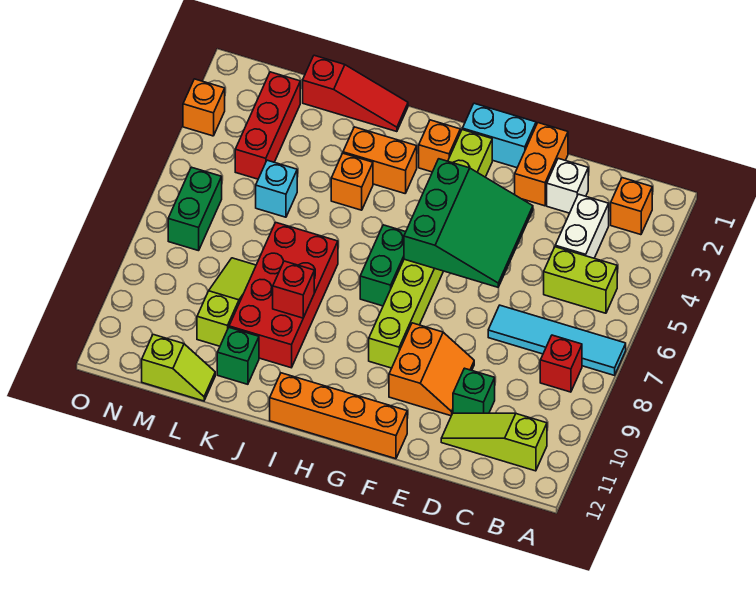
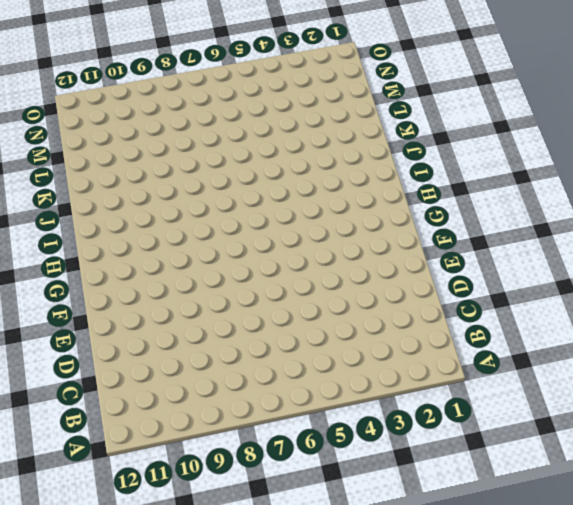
none -> cyan 1x4 tile [488,305,626,375]
none -> orange 1x1 brick [611,178,652,235]
none -> lime 1x2 brick [544,247,617,313]

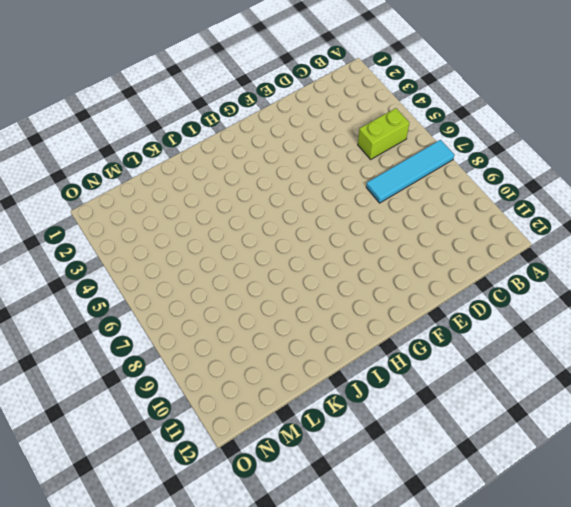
none -> orange 1x1 brick [611,178,652,235]
none -> red 1x1 brick [540,335,582,392]
none -> lime 1x3 slope [441,413,547,471]

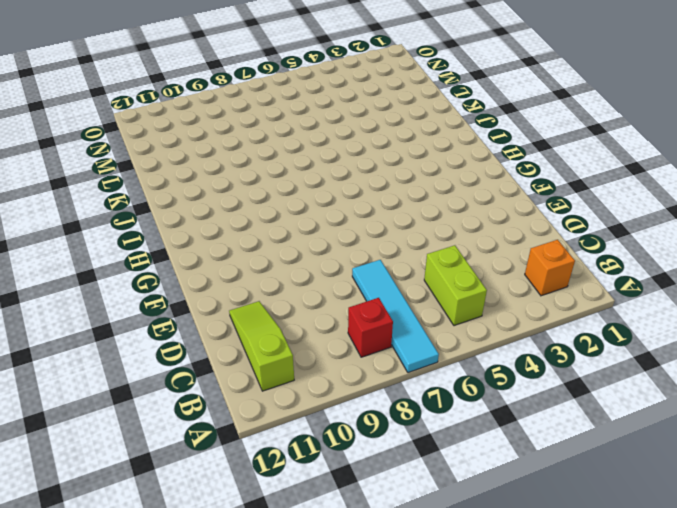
none -> white 1x2 brick [555,194,609,258]
none -> white 1x1 brick [547,158,588,213]
none -> green 1x1 brick [453,368,495,413]

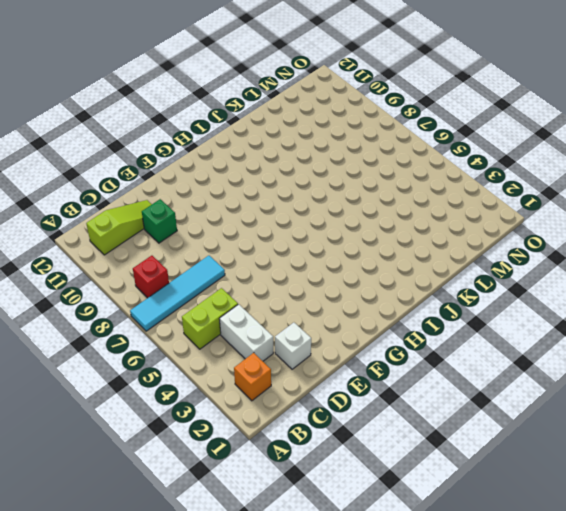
none -> orange 1x2 brick [515,123,568,206]
none -> orange 2x2 slope [389,323,474,416]
none -> cyan 1x2 brick [462,103,536,168]

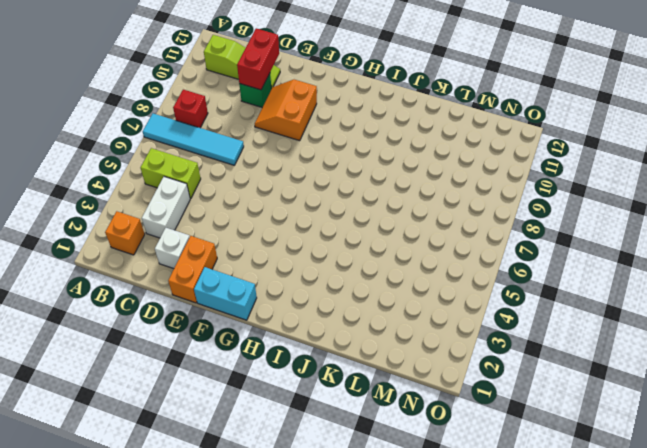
red 1x2 brick [237,28,279,90] -> none
none -> orange 1x4 brick [270,373,407,459]
none -> lime 1x8 brick [369,130,492,368]
none -> orange 1x1 brick [419,120,460,172]

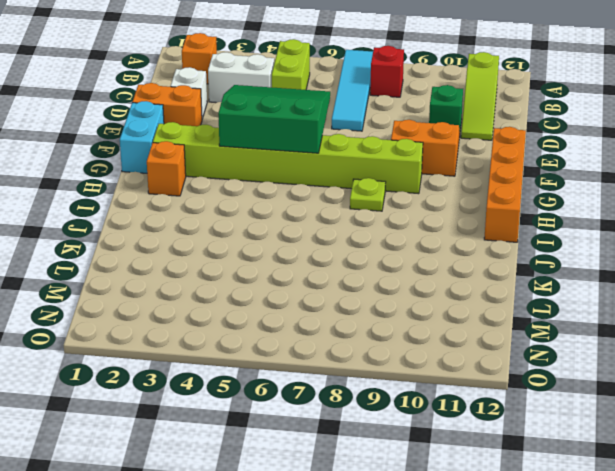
lime 1x1 plate [350,178,386,211] -> none
none -> green 1x2 brick [360,225,406,306]
none -> orange 1x2 brick [343,127,417,193]
none -> red 1x3 slope [303,55,408,132]

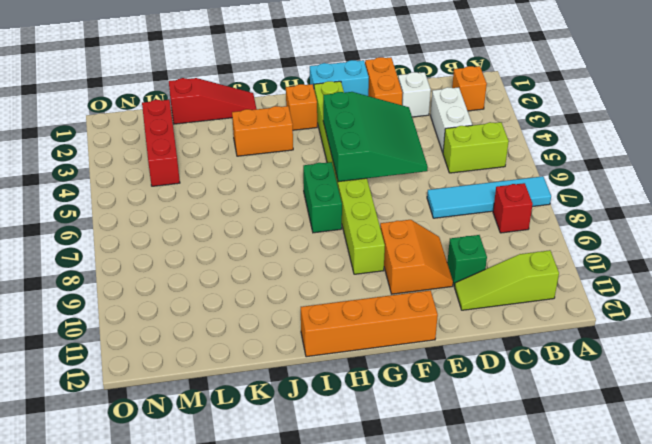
none -> orange 1x1 brick [331,153,373,210]
none -> red 2x4 brick [229,222,338,368]
none -> green 1x1 brick [217,328,259,384]

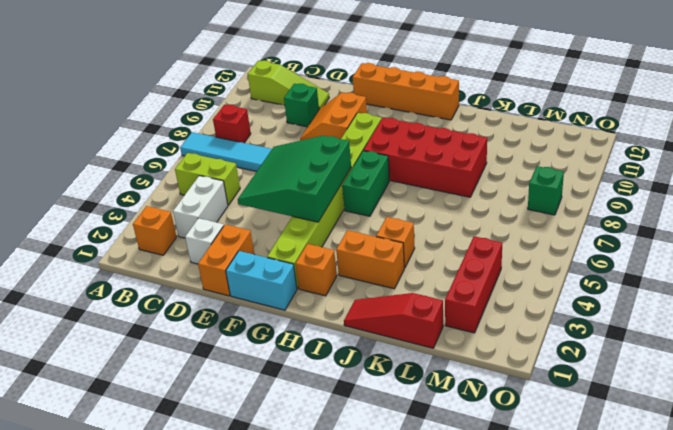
red 2x4 brick [364,118,487,197] -> red 2x4 brick turned to [229,222,338,368]
green 1x1 brick [528,166,564,215] -> green 1x1 brick moved to [217,328,259,384]
none -> cyan 1x1 brick [256,160,297,217]
none -> lime 1x3 slope [197,258,256,346]
none -> lime 1x2 slope [142,335,215,401]

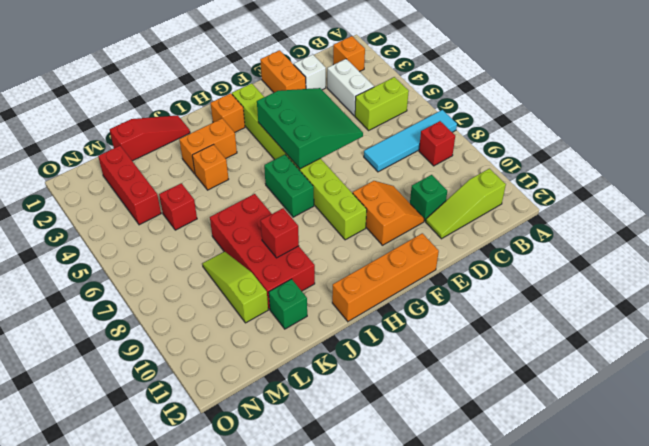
red 1x1 brick [159,183,197,230] -> cyan 1x1 brick [256,160,297,217]
none -> cyan 1x2 brick [462,103,536,168]
none -> lime 1x2 slope [142,335,215,401]
none -> green 1x2 brick [168,167,222,251]

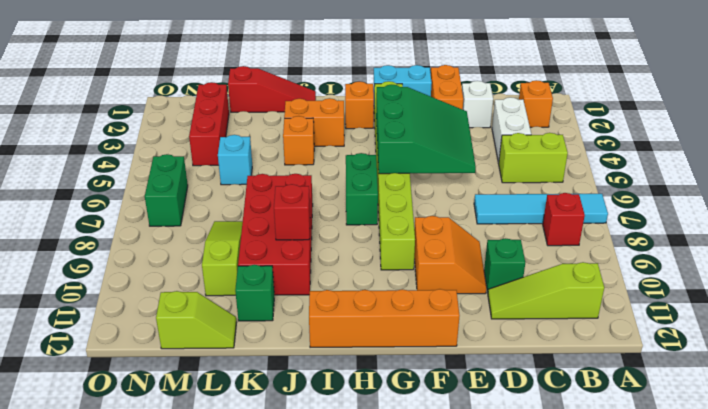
none -> orange 1x1 brick [183,79,225,136]

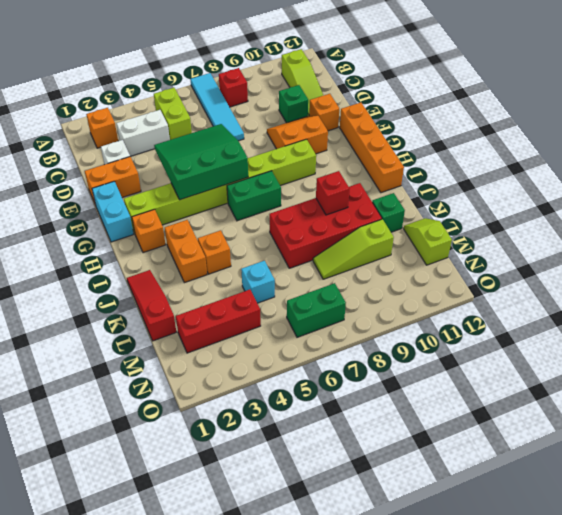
orange 1x1 brick [309,94,339,131] -> orange 1x1 brick moved to [183,79,225,136]

